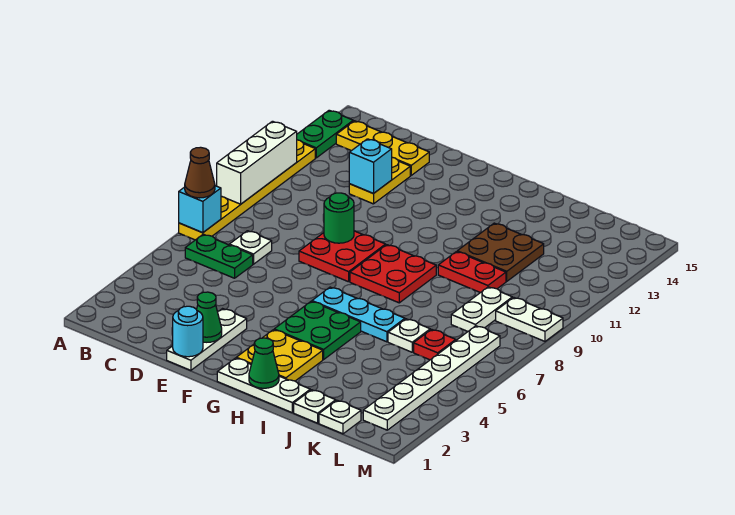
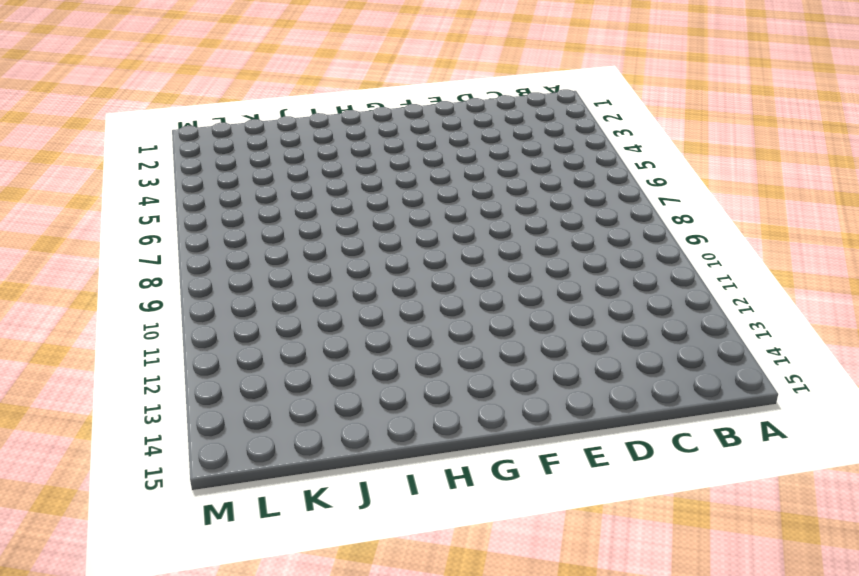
none -> yellow 1x6 plate [179,140,315,240]
none -> green 1x2 plate [297,110,353,158]
none -> green 1x2 plate [185,234,253,278]
none -> yellow 1x3 plate [336,121,429,175]

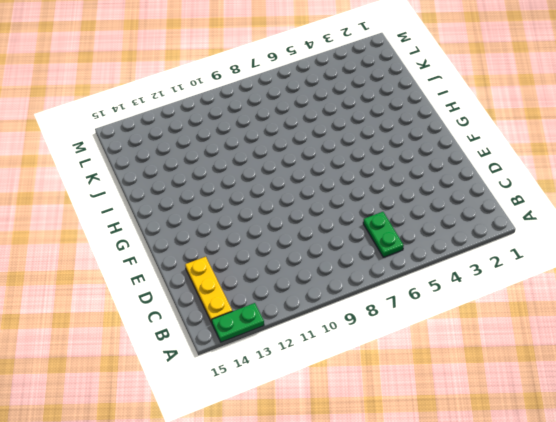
none -> yellow 1x6 plate [179,140,315,240]
none -> white 1x1 plate [229,231,272,264]
none -> yellow 1x2 plate [349,157,410,204]
none -> white 1x3 plate [167,309,247,370]

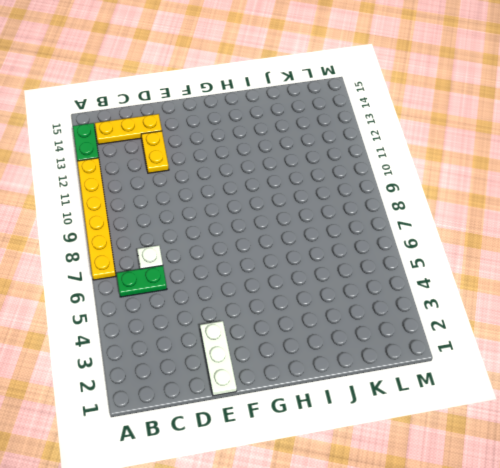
none -> red 2x2 plate [299,231,386,282]
none -> white 1x3 plate [217,358,310,412]
none -> yellow 2x2 plate [236,330,323,381]
none -> green 2x2 plate [274,301,361,359]

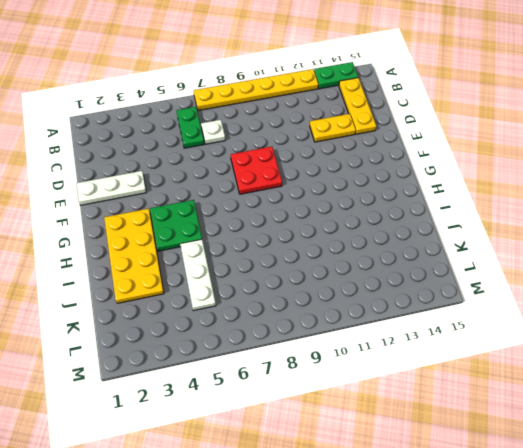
yellow 2x4 plate [104,209,164,303] -> yellow 2x2 plate [236,330,323,381]
white 1x3 plate [180,239,216,311] -> white 1x3 plate moved to [217,358,310,412]
none -> cyan 1x3 plate [312,287,405,342]
none -> red 2x2 plate [350,245,436,303]
none -> red 1x2 plate [438,252,506,293]
none -> brown 2x2 plate [457,223,544,281]

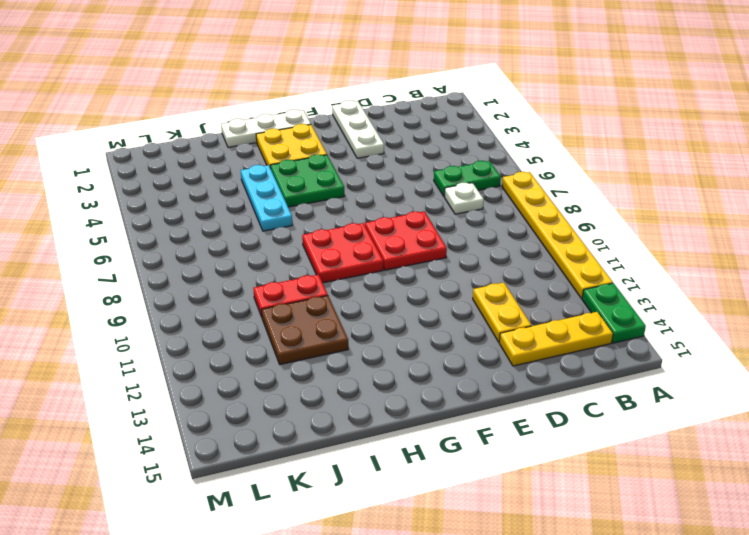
cyan 1x3 plate [241,165,292,231] -> cyan 1x3 plate turned to [312,287,405,342]
none -> white 1x1 plate [294,390,336,423]
none -> white 1x1 plate [388,319,430,352]
none -> white 1x1 plate [319,400,361,434]
none -> red 1x1 plate [414,329,456,360]

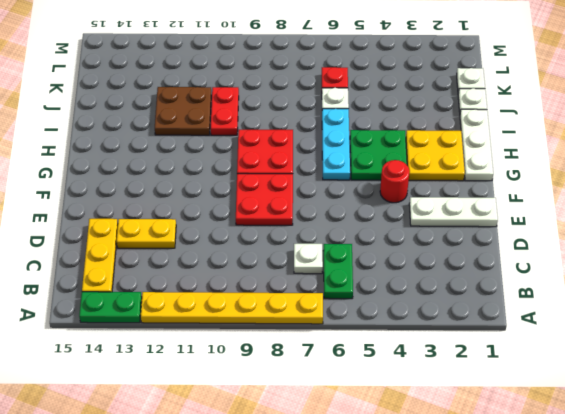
red 1x1 round brick [380,160,410,203] -> none
none -> white 1x2 plate [451,287,512,331]
none -> white 1x6 plate [363,326,500,430]
none -> white 1x2 plate [496,297,563,341]
none -> cyan 1x1 brick [179,186,221,233]

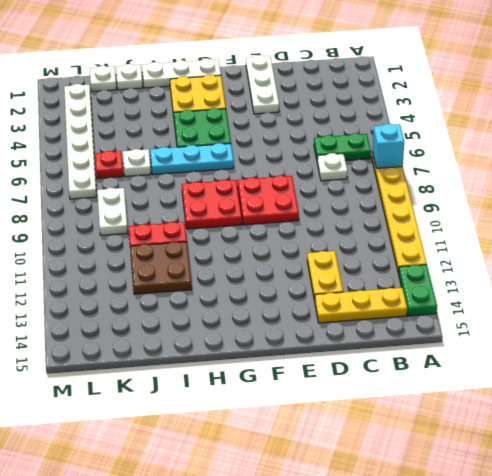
none -> white 1x2 plate [496,297,563,341]
none -> white 1x3 brick [217,121,297,204]
none -> cyan 1x1 brick [349,139,392,194]
none -> cyan 1x1 round brick [173,306,203,357]

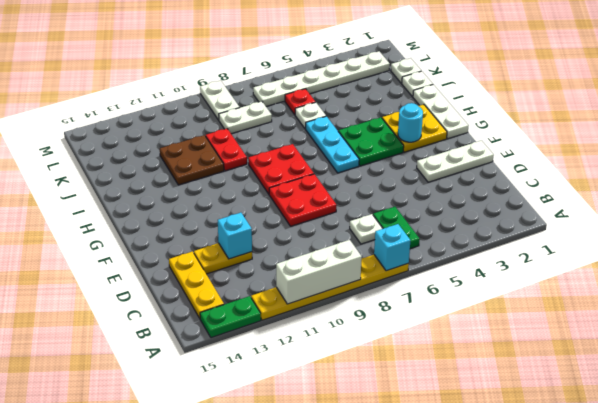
cyan 1x1 round brick [398,103,423,142] -> cyan 1x1 round brick moved to [173,306,203,357]
none -> green 1x1 cone [197,292,222,342]
none -> green 1x1 round brick [324,193,354,243]
none -> green 1x1 cone [249,338,279,388]
none -> brown 1x1 cone [185,147,215,198]

